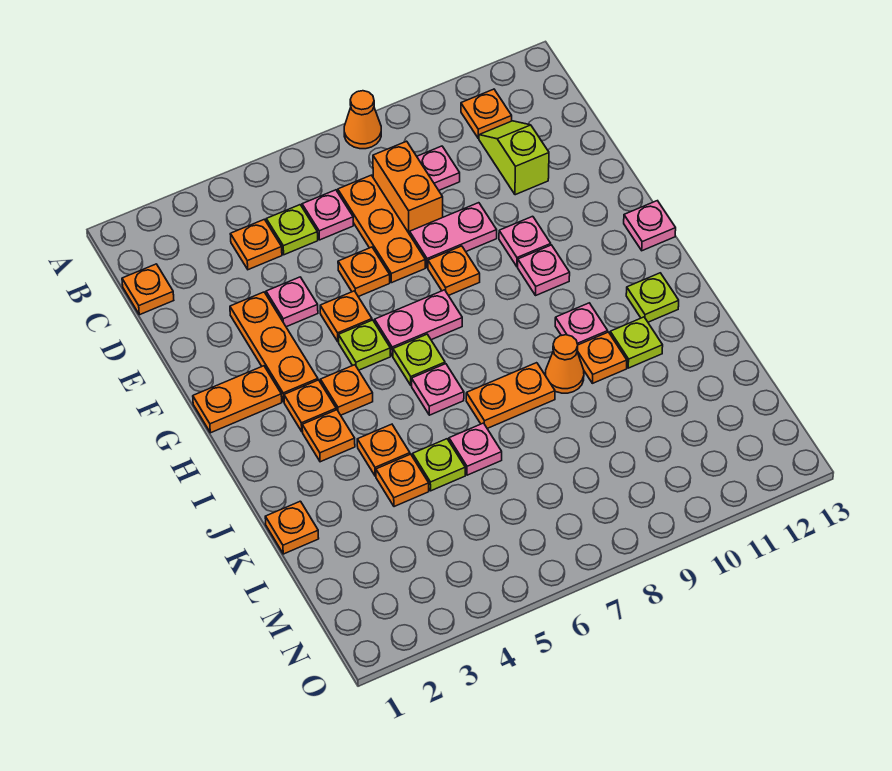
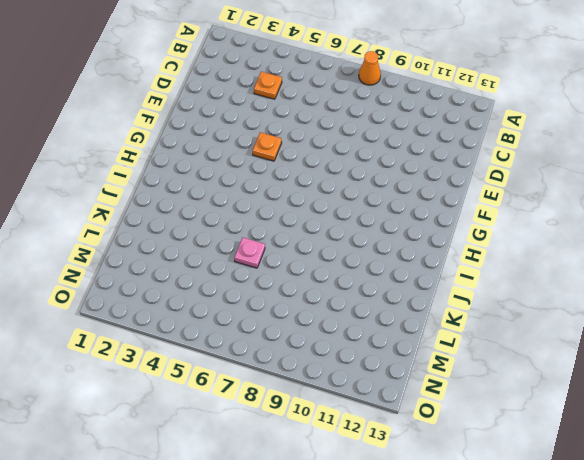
none -> orange 1x1 plate [461,89,512,138]
none -> orange 1x1 plate [122,264,174,315]
none -> lime 1x1 plate [266,205,318,255]
none -> pink 1x1 plate [302,190,353,240]

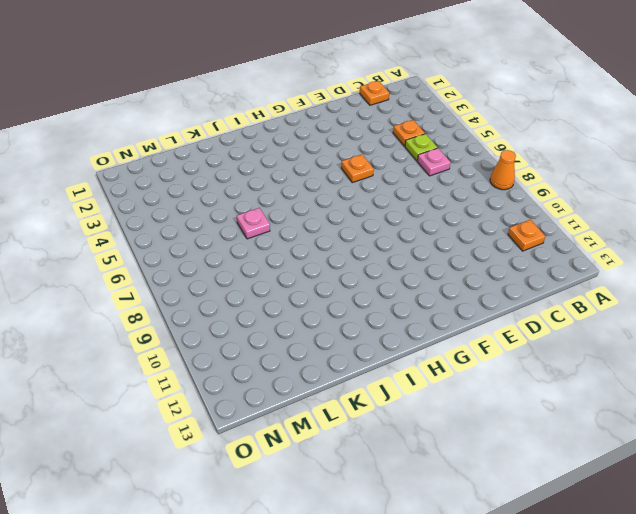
none -> orange 1x3 plate [338,175,425,283]
none -> orange 1x2 brick [373,141,443,234]
none -> pink 1x1 plate [417,146,460,190]
none -> lime 1x2 slope [479,121,549,195]

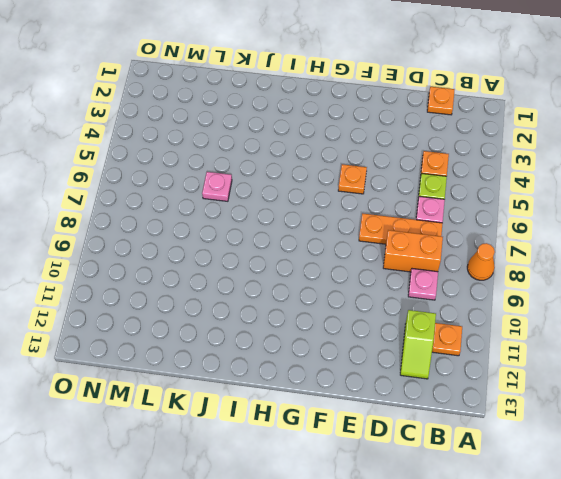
lime 1x2 slope [400,310,436,379] -> lime 1x2 slope turned to [479,121,549,195]
none -> orange 1x3 plate [230,292,318,402]
none -> pink 1x1 plate [266,277,318,327]
none -> orange 1x1 plate [338,247,390,297]
none -> pink 1x2 plate [410,203,497,268]

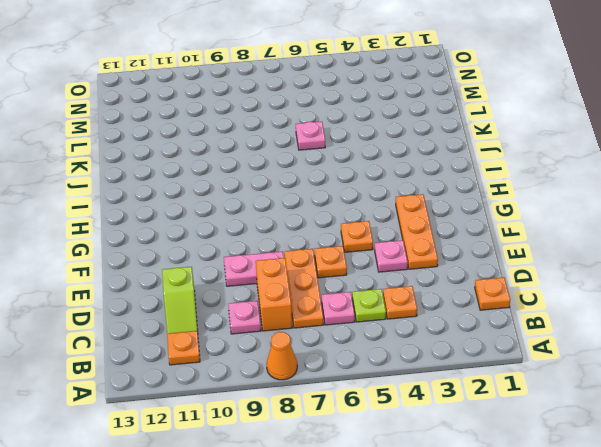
none -> orange 1x1 plate [428,246,480,295]
none -> pink 1x1 plate [499,216,551,267]
none -> orange 1x2 plate [193,366,282,433]
none -> lime 1x1 plate [339,320,391,370]

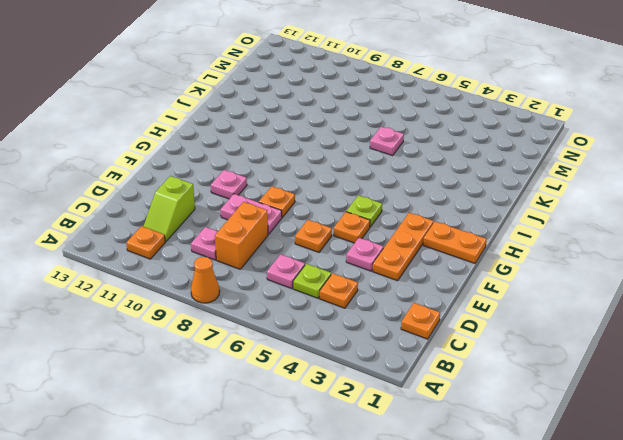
none -> orange 1x3 plate [338,175,425,283]
none -> pink 1x2 plate [375,290,462,356]
none -> pink 1x1 plate [518,245,570,295]
none -> pink 1x1 plate [624,201,676,251]

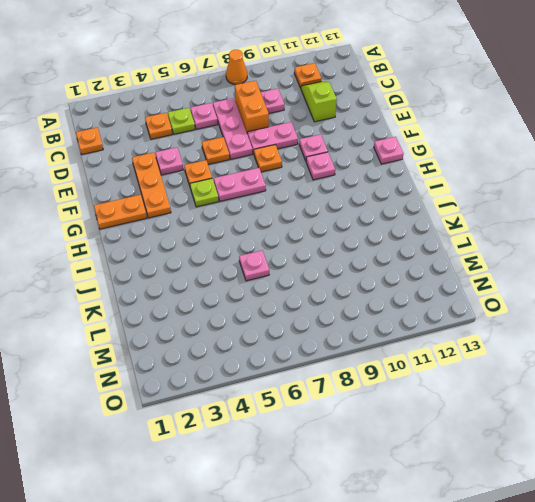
pink 1x3 plate [213,98,253,159] -> orange 1x3 plate [338,175,425,283]
none -> orange 1x1 plate [284,380,336,432]
none -> orange 1x1 plate [321,365,373,415]
none -> lime 1x1 plate [393,334,445,385]
none -> orange 1x1 plate [302,410,355,462]

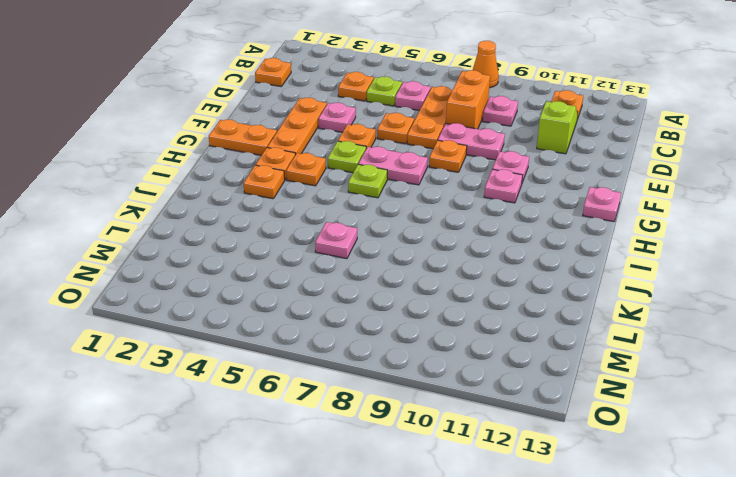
none -> pink 1x1 plate [412,364,464,415]
none -> pink 1x1 plate [555,303,608,345]
none -> lime 1x1 plate [626,273,679,322]
none -> orange 1x1 plate [357,424,410,476]

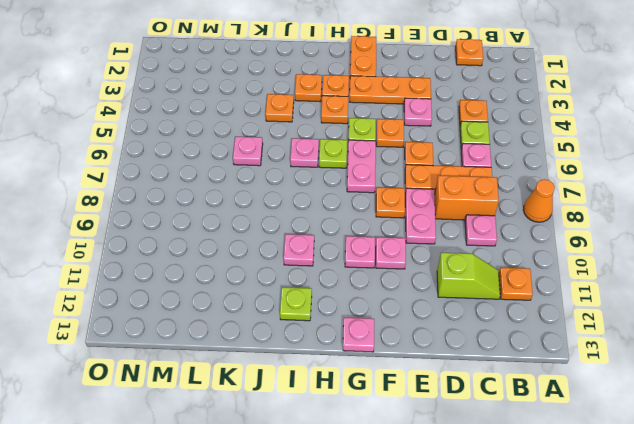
none -> orange 1x2 plate [466,363,555,428]
none -> orange 1x1 cone [545,335,584,393]
none -> orange 1x1 plate [577,332,627,383]
none -> lime 1x1 plate [610,317,663,368]

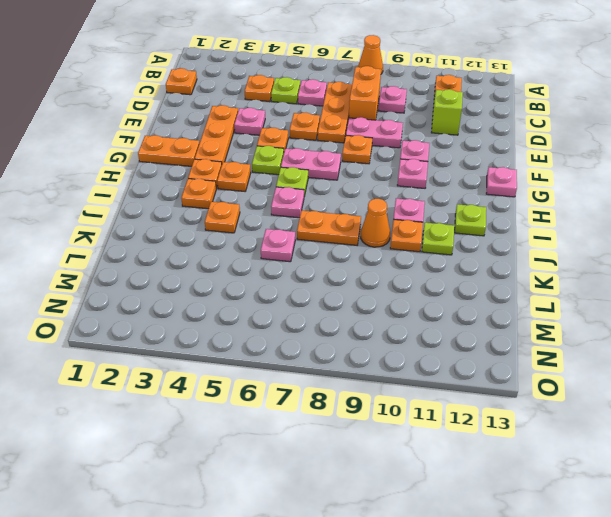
none -> orange 1x1 plate [265,501,319,554]
none -> orange 1x1 plate [376,454,429,507]
none -> lime 1x1 plate [413,439,465,491]

